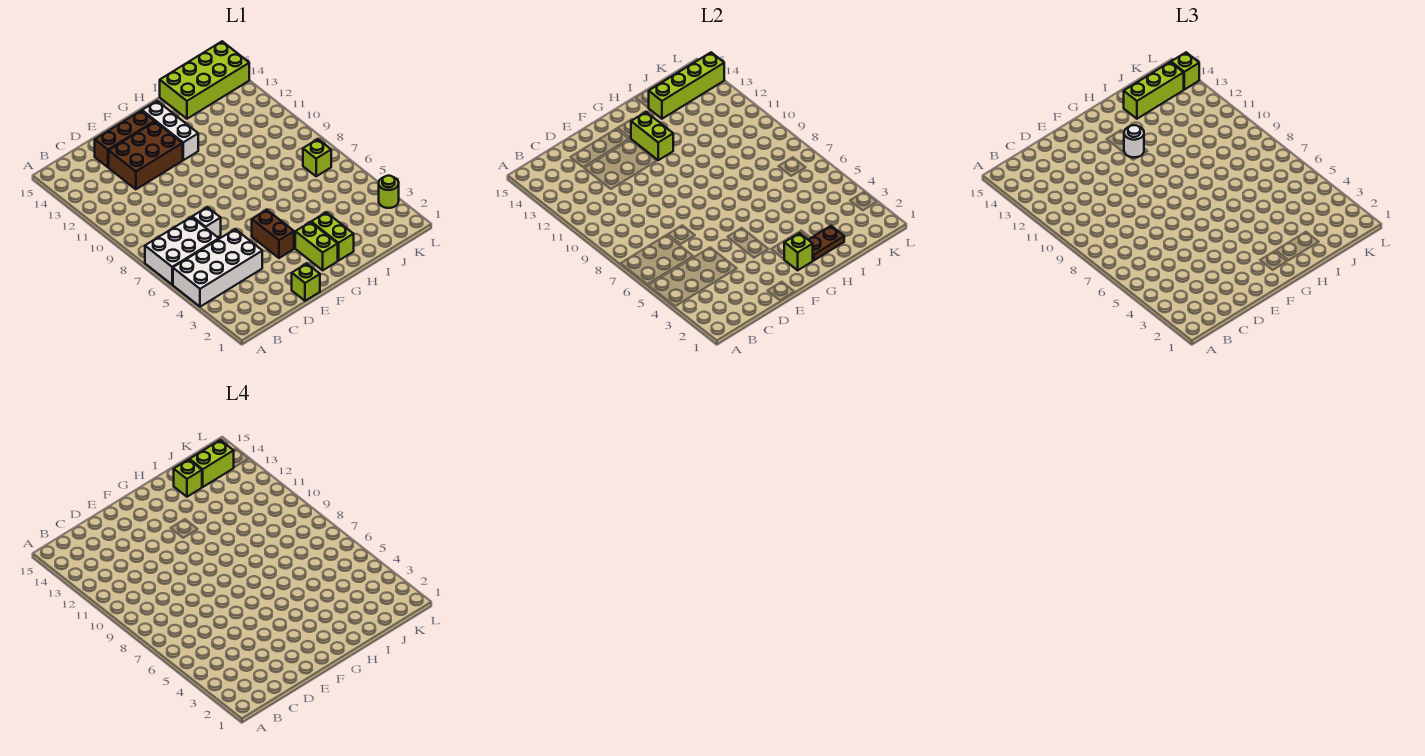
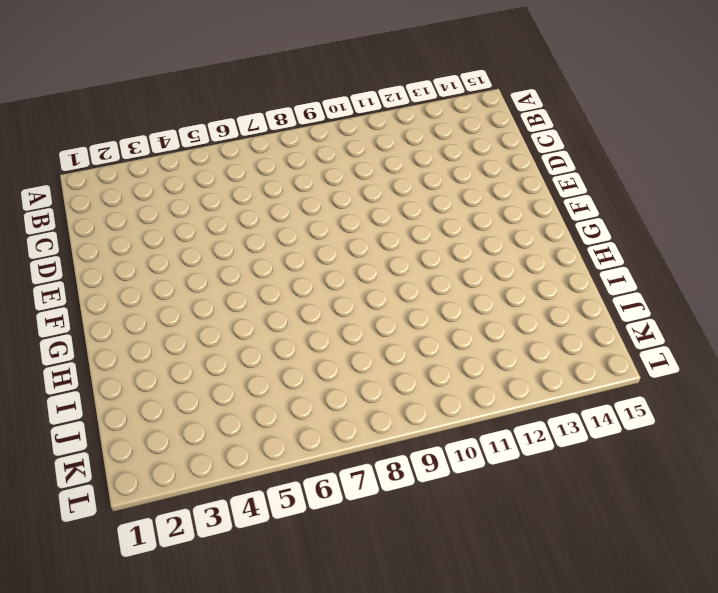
none -> white 2x4 brick [173,229,262,307]
none -> white 2x3 brick [145,217,219,285]
none -> white 1x1 brick [192,207,221,237]

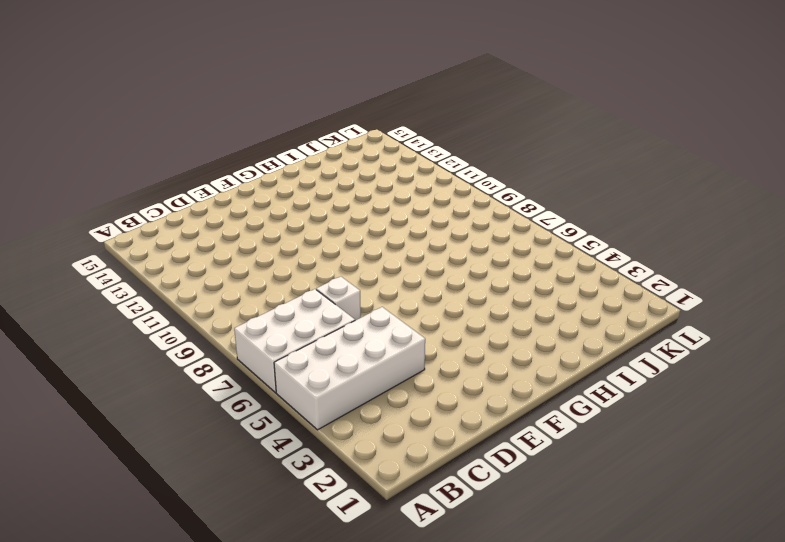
none -> brown 2x3 brick [109,122,183,189]
none -> brown 1x3 brick [95,111,155,167]
none -> lime 1x1 brick [292,264,320,301]

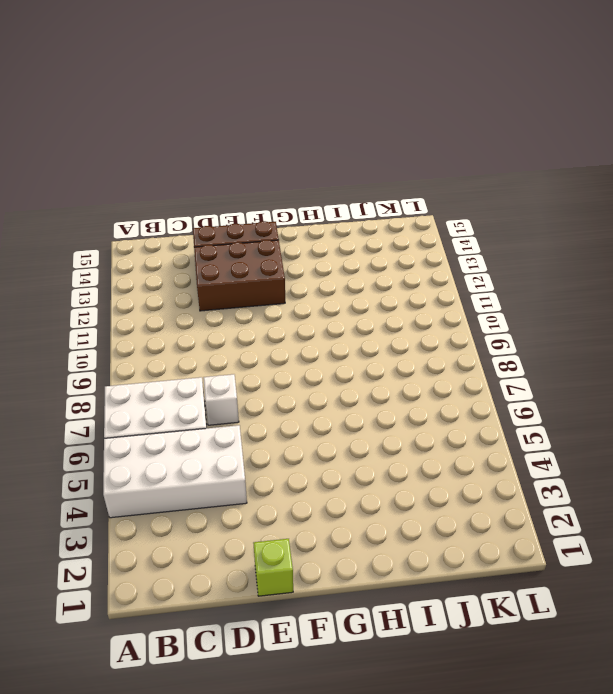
none -> brown 1x2 brick [252,210,294,258]
none -> lime 1x2 brick [295,222,338,270]
none -> white 1x3 brick [142,101,198,160]

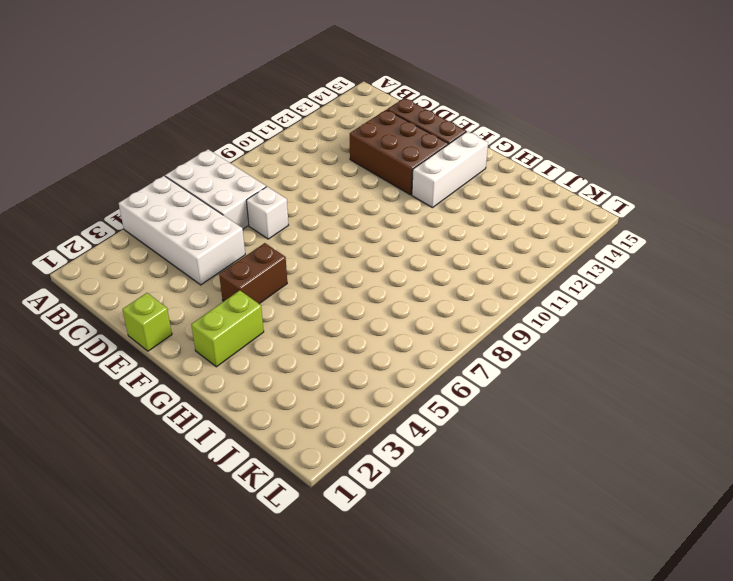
none -> lime 1x2 brick [311,212,354,261]
none -> lime 2x4 brick [160,41,249,119]
none -> lime 1x1 brick [303,139,331,176]

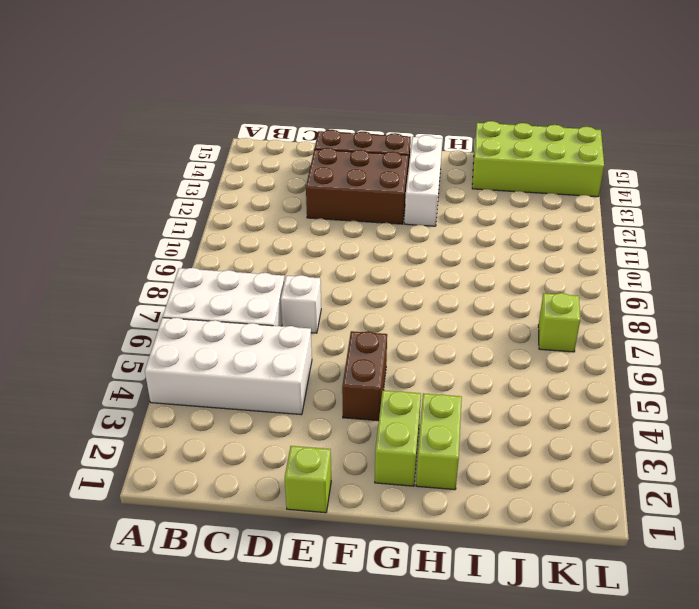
none -> lime 1x1 round brick [379,176,399,208]
none -> lime 1x1 brick [784,233,813,270]
none -> lime 1x2 brick [631,112,673,160]

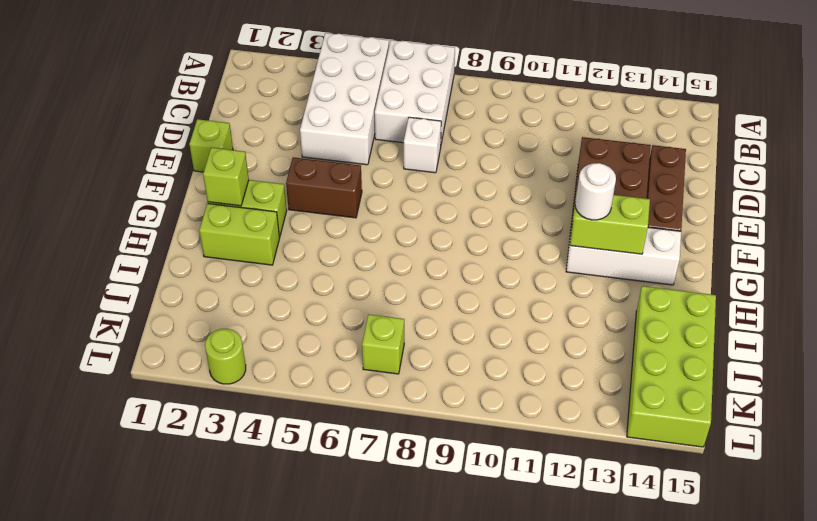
none -> brown 1x2 plate [808,226,844,261]
none -> lime 1x4 brick [649,52,724,119]
none -> lime 1x3 brick [1124,62,1184,119]

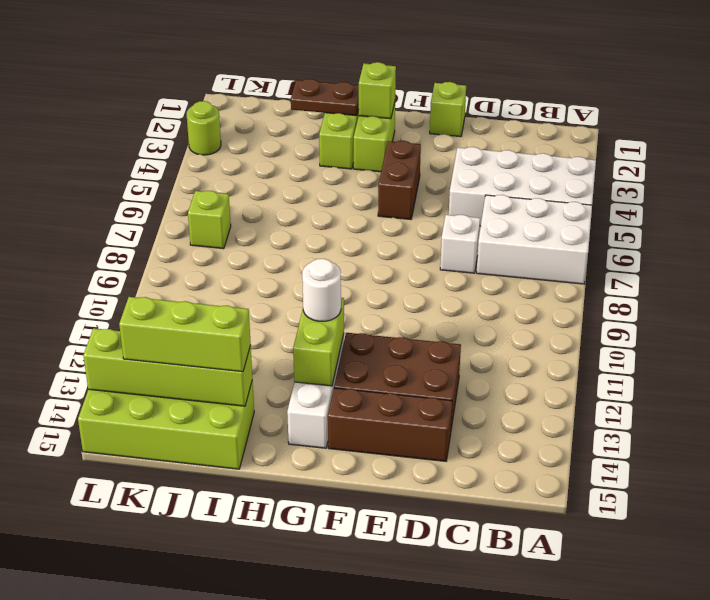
none -> lime 1x1 brick [1171,52,1199,90]
none -> lime 1x1 brick [174,459,202,497]
none -> lime 1x2 brick [189,440,234,487]

